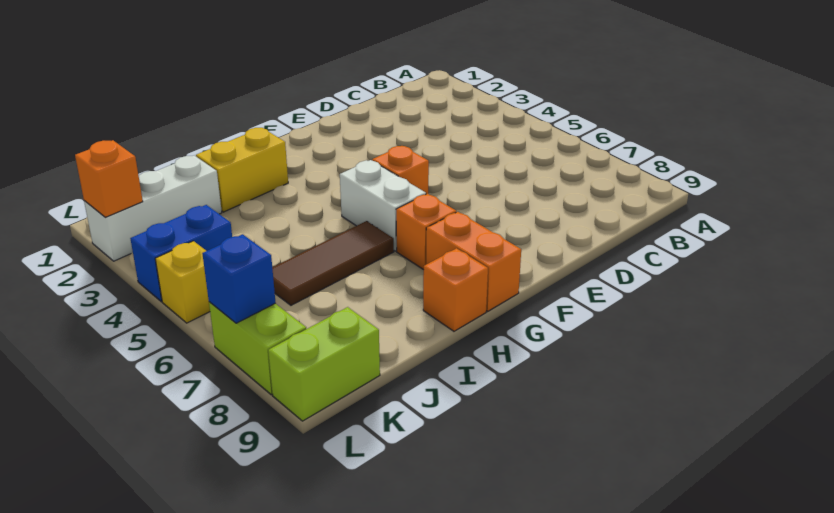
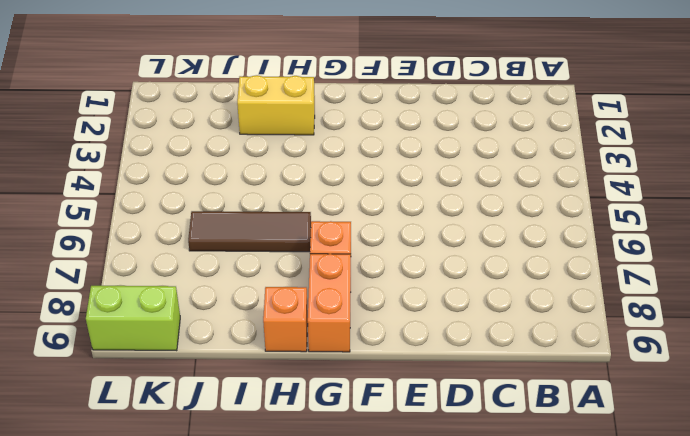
none -> orange 1x1 brick [372,146,429,194]
none -> white 1x2 brick [340,160,426,251]
none -> white 1x3 brick [84,156,222,261]

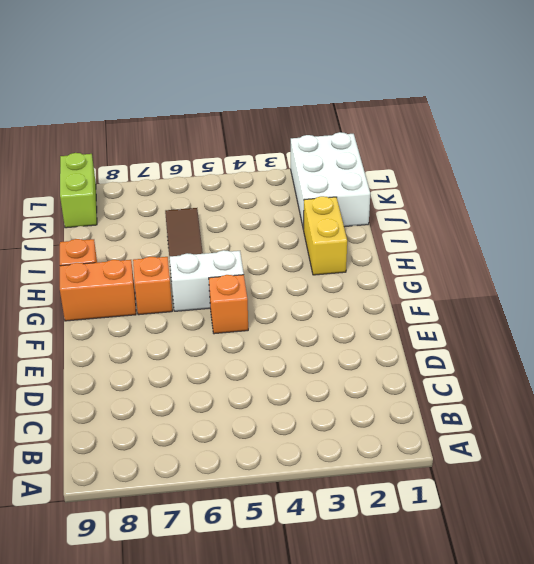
white 2x3 brick [291,132,370,230] -> white 1x3 brick [84,156,222,261]
none -> blue 1x2 brick [130,205,232,302]
none -> yellow 1x1 brick [155,241,210,323]
none -> lime 1x2 brick [209,302,306,395]

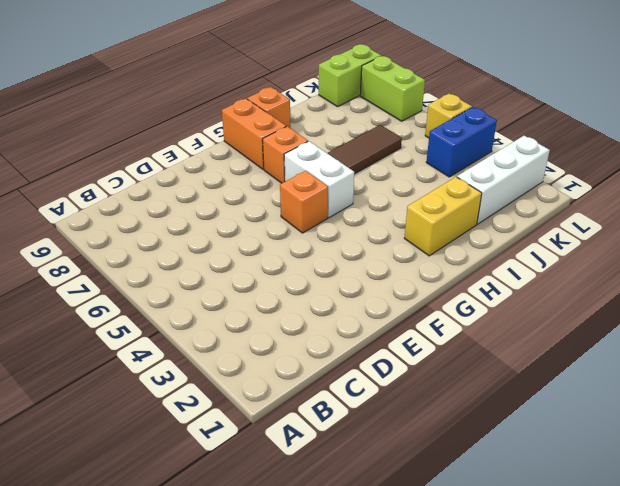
none -> orange 1x1 brick [75,140,143,217]
none -> blue 1x1 brick [202,234,275,323]

